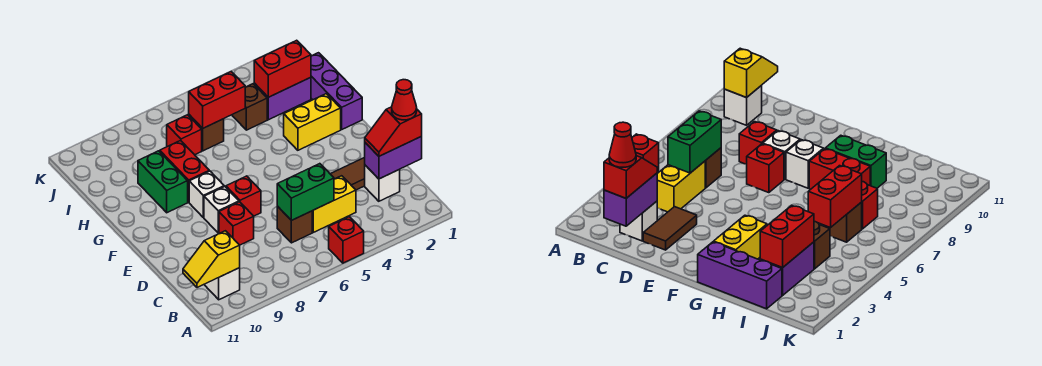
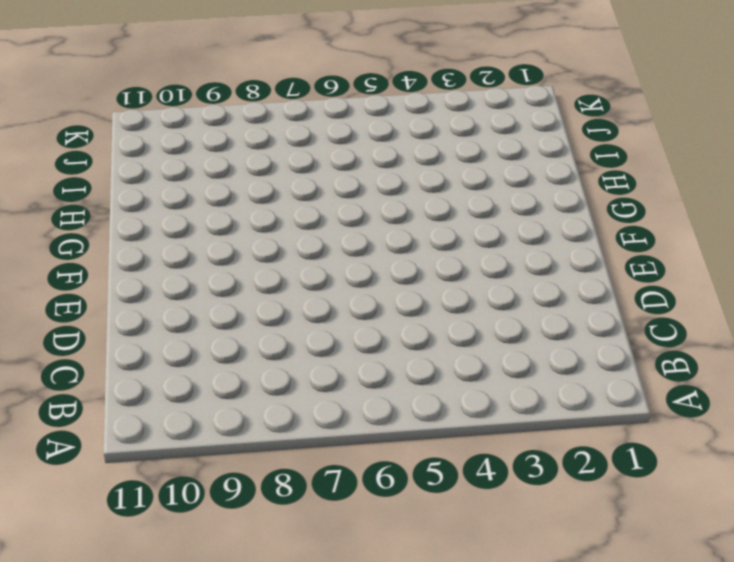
none -> red 1x1 brick [329,217,364,263]
none -> white 1x1 brick [205,268,240,300]
none -> white 1x1 brick [365,165,400,201]

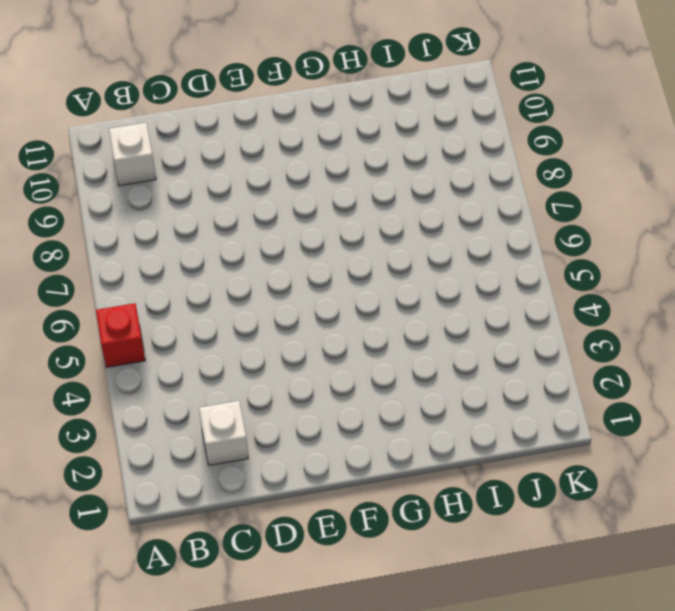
none -> yellow 1x2 brick [312,176,356,232]
none -> brown 1x1 brick [277,206,312,243]
none -> brown 1x2 tile [331,157,365,190]

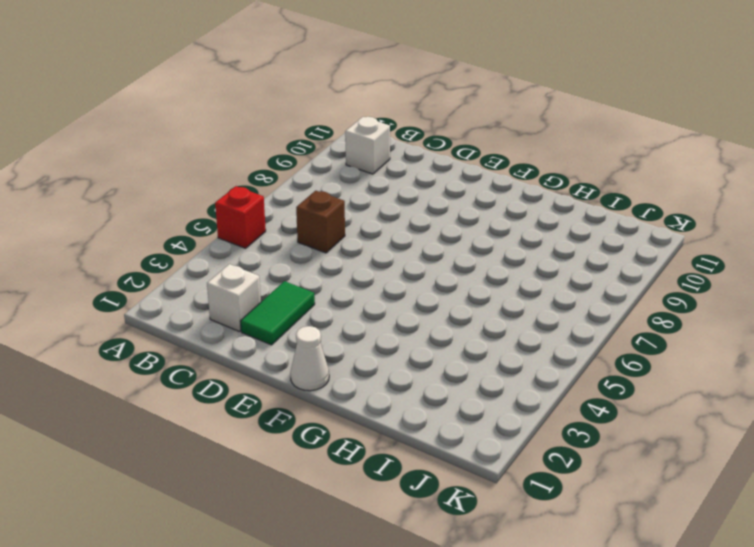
green 1x2 tile [241,281,315,345] -> brown 1x2 tile [331,157,365,190]
white 1x1 cone [290,326,329,391] -> none
none -> yellow 1x2 brick [312,176,356,232]
none -> red 1x1 brick [219,202,254,245]
none -> red 1x1 brick [226,176,261,216]

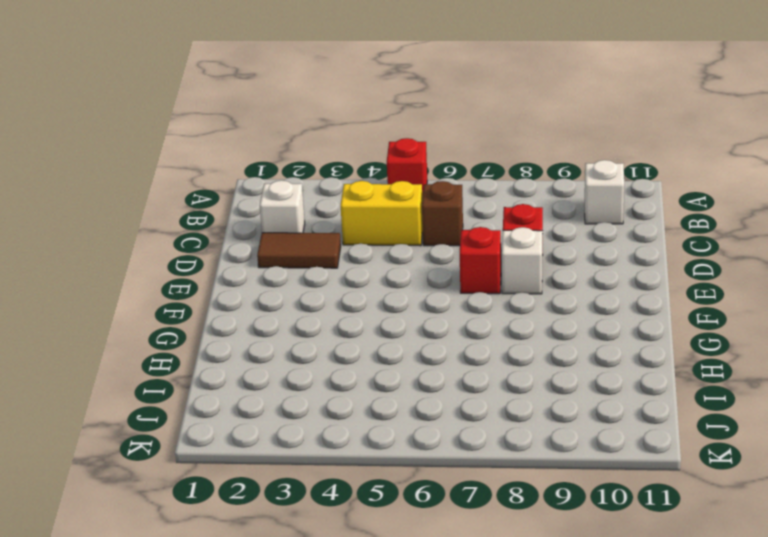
none -> white 1x1 brick [189,171,224,218]
none -> purple 1x3 brick [311,53,362,129]
none -> yellow 1x2 brick [284,94,341,150]

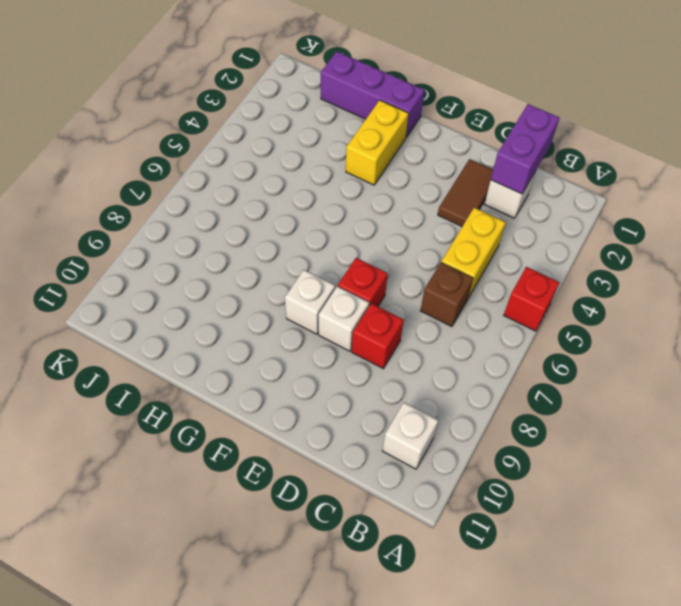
none -> red 1x2 brick [160,141,209,202]
none -> green 1x2 brick [138,151,188,213]
none -> purple 1x2 brick [254,77,311,120]

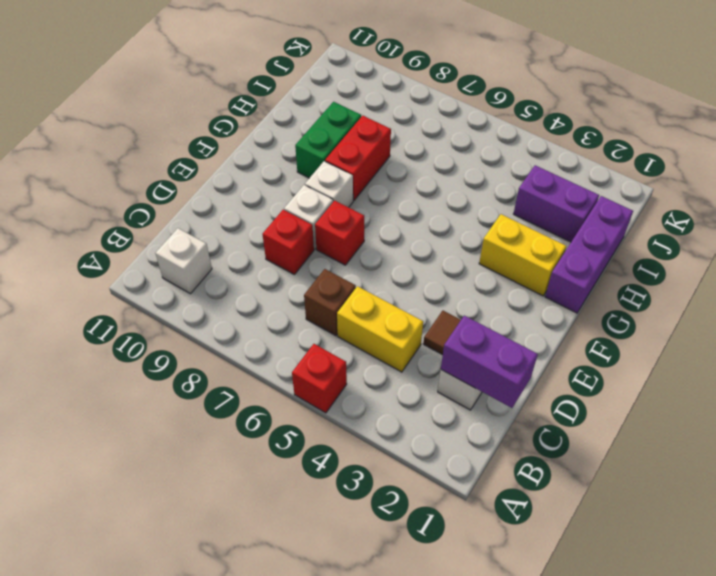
none -> brown 1x1 brick [232,84,267,130]
none -> brown 1x1 brick [189,115,224,151]
none -> red 1x1 brick [167,115,202,155]

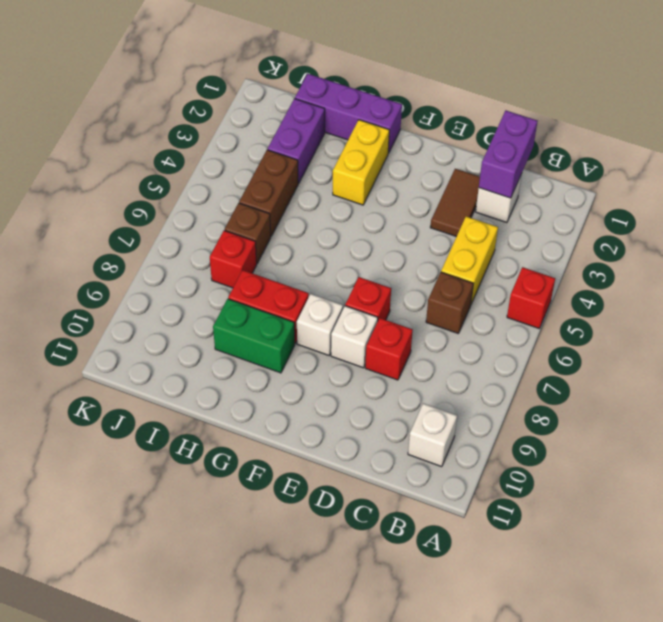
brown 1x2 brick [239,150,298,236] -> brown 1x1 brick [232,84,267,130]
none -> yellow 1x2 slope [183,231,240,288]
none -> green 1x2 brick [277,164,334,221]
none -> red 1x2 brick [254,40,311,97]

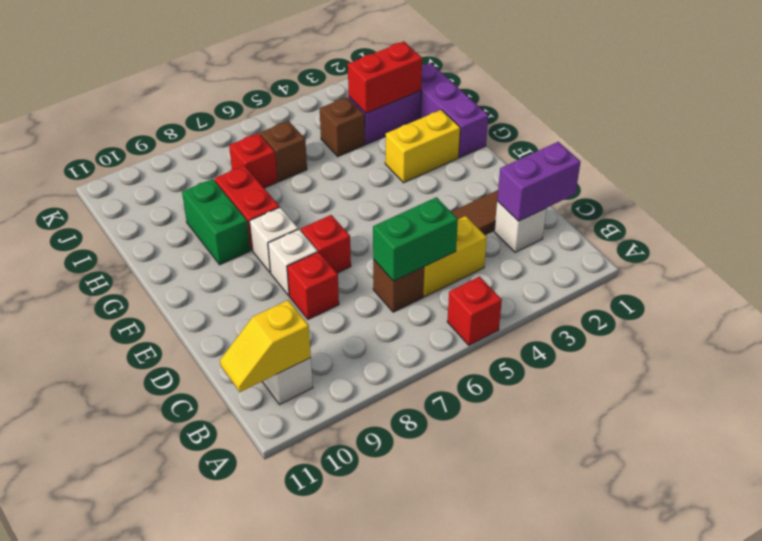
none -> red 1x2 brick [189,72,245,128]
none -> red 1x2 slope [365,107,422,156]
none -> red 1x1 cone [392,80,417,120]

